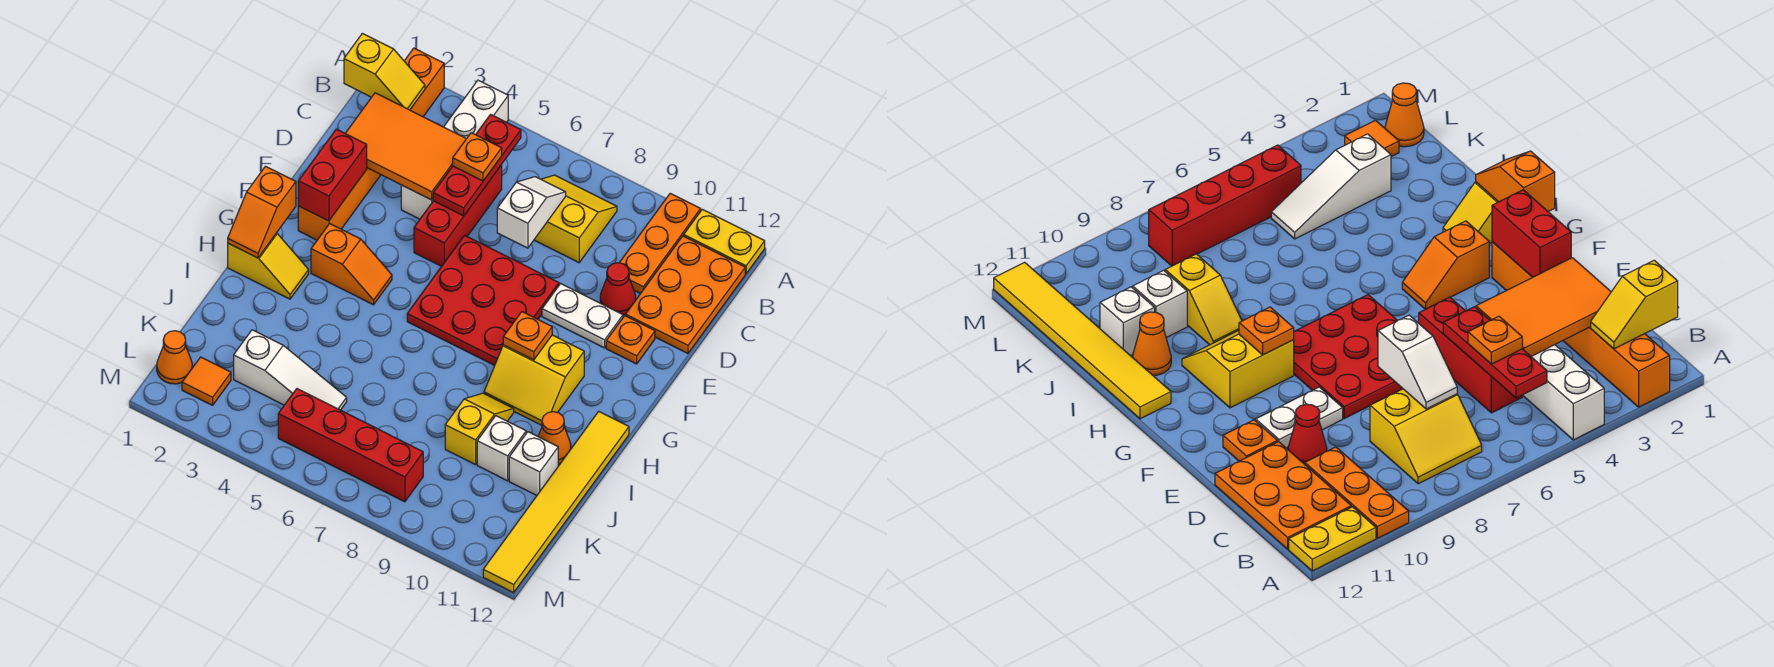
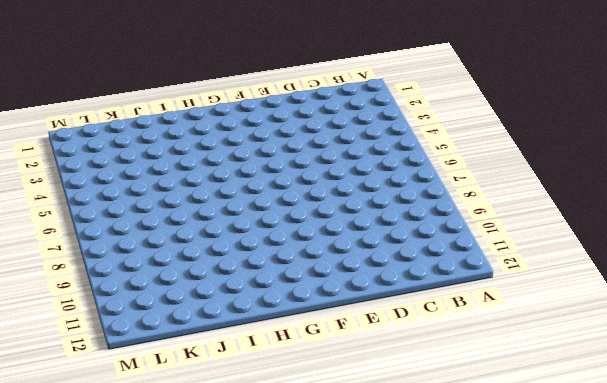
none -> orange 1x6 brick [298,48,444,240]
none -> white 1x4 brick [401,80,508,219]
none -> orange 1x3 plate [620,193,701,294]
none -> yellow 1x2 plate [684,209,765,274]

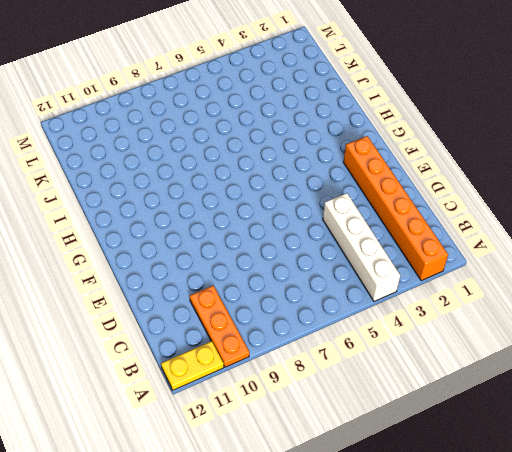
none -> yellow 2x2 slope [534,175,617,263]
none -> orange 2x3 plate [626,236,745,353]
none -> red 1x3 brick [414,165,502,266]
none -> red 1x1 cone [600,263,636,315]

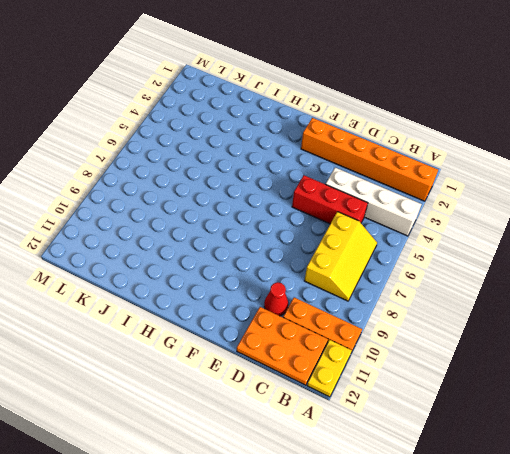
yellow 2x3 slope [304,212,377,301] -> yellow 2x2 slope [534,175,617,263]
none -> red 3x3 plate [407,235,559,366]
none -> white 1x2 plate [542,284,623,348]
none -> orange 1x1 plate [606,316,655,364]
none -> orange 1x2 slope [311,224,392,305]

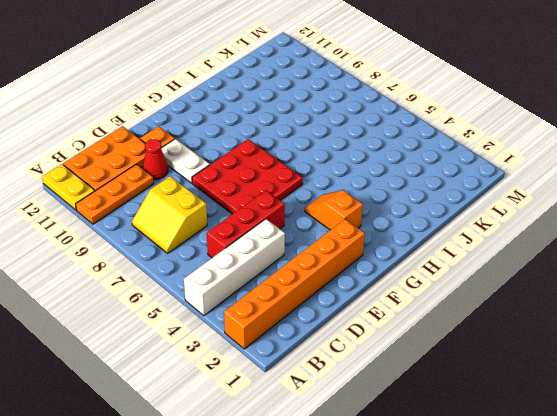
none -> yellow 2x2 slope [484,335,584,425]
none -> yellow 1x2 slope [228,233,309,299]
none -> yellow 1x6 tile [483,411,629,593]
none -> yellow 1x2 slope [445,393,514,465]

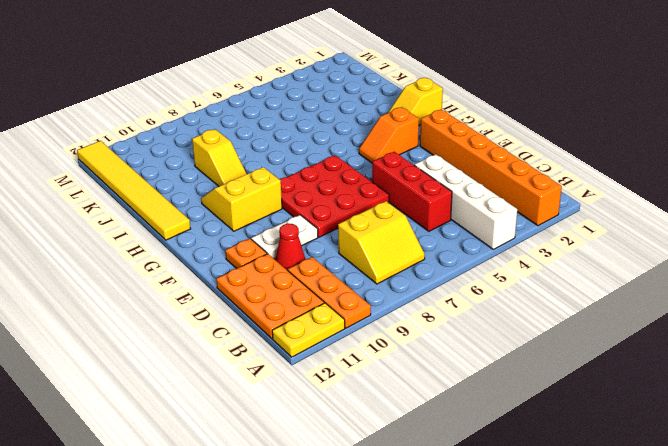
none -> orange 1x1 cone [538,412,571,464]
none -> white 1x1 brick [477,416,526,481]
none -> white 1x1 brick [509,432,558,495]
none -> white 1x3 slope [234,330,347,410]

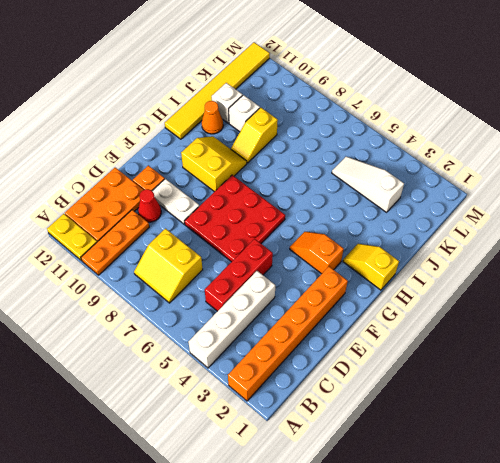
none -> orange 1x1 cone [157,331,192,384]
none -> orange 1x1 tile [182,357,231,405]
none -> red 1x4 brick [278,389,423,502]
none -> yellow 1x2 slope [344,33,425,110]

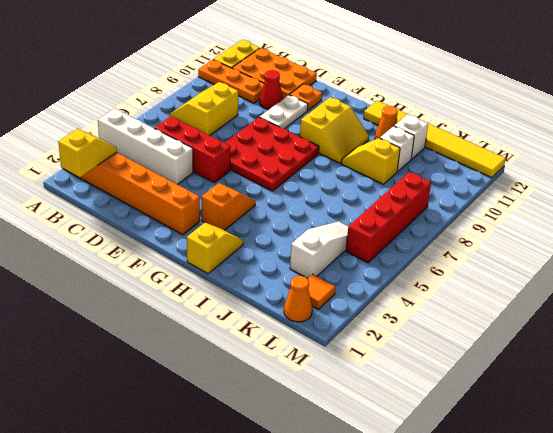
none -> red 1x3 plate [433,114,521,216]
none -> orange 2x3 tile [345,93,466,200]
none -> white 1x2 slope [497,177,566,248]
none -> red 1x2 brick [298,129,367,221]

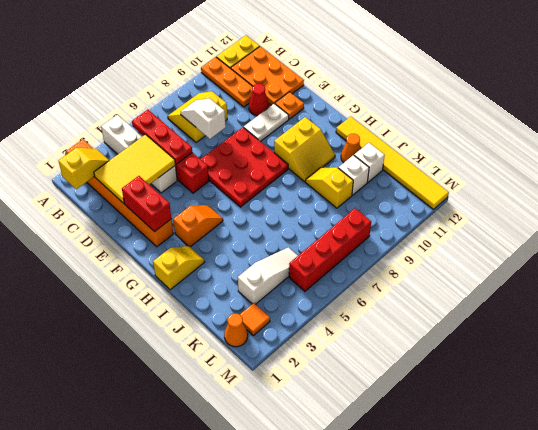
yellow 2x3 tile [94,135,175,203] -> orange 2x3 tile [345,93,466,200]
none -> orange 1x2 slope [228,166,296,258]
none -> orange 1x1 plate [503,312,552,360]
none -> orange 1x1 plate [453,133,502,181]

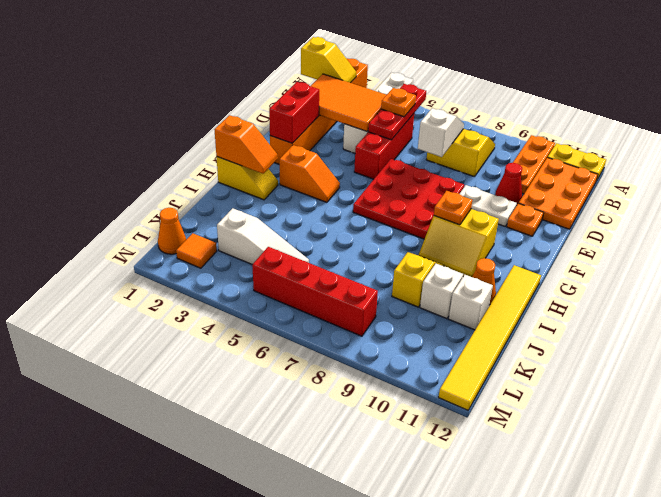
orange 1x2 slope [214,115,278,174] -> orange 1x2 slope turned to [228,166,296,258]

